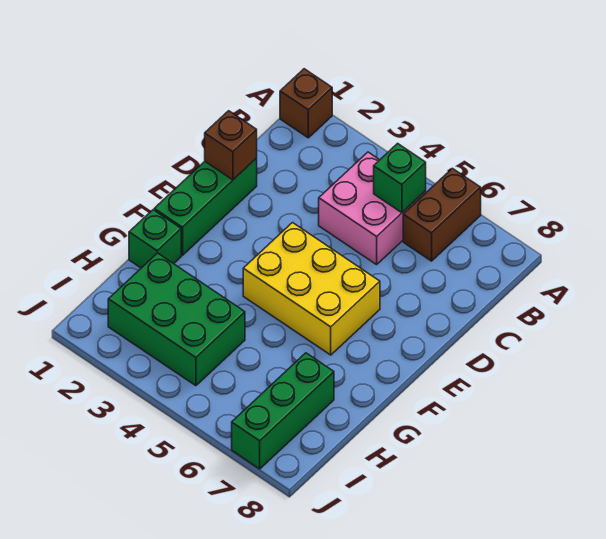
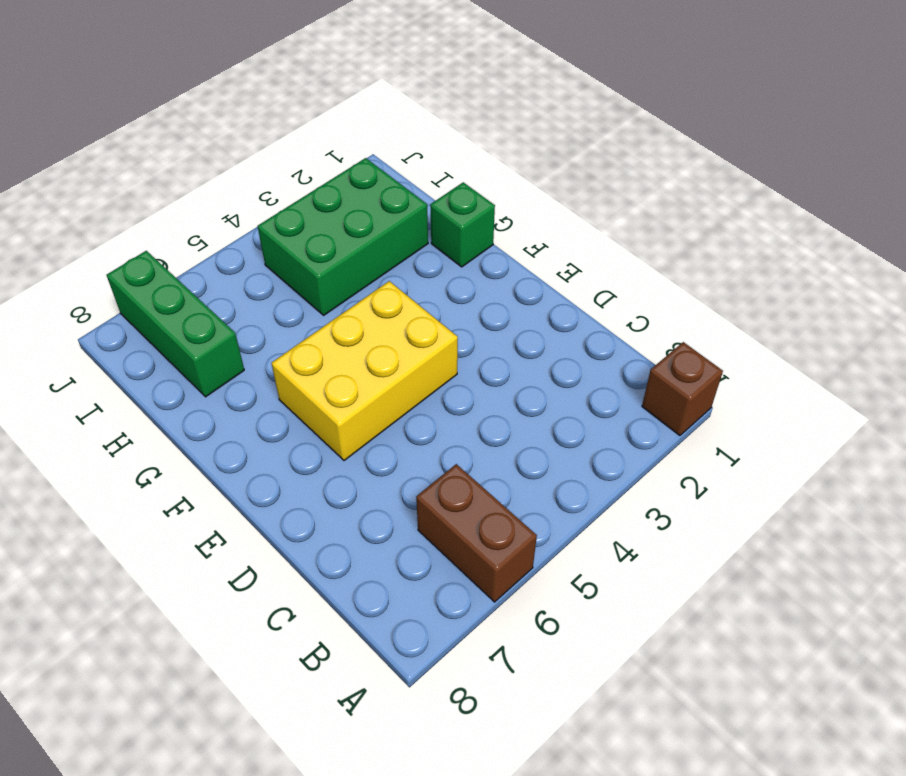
none -> pink 2x2 brick [319,152,426,265]
none -> green 1x3 brick [154,158,257,255]

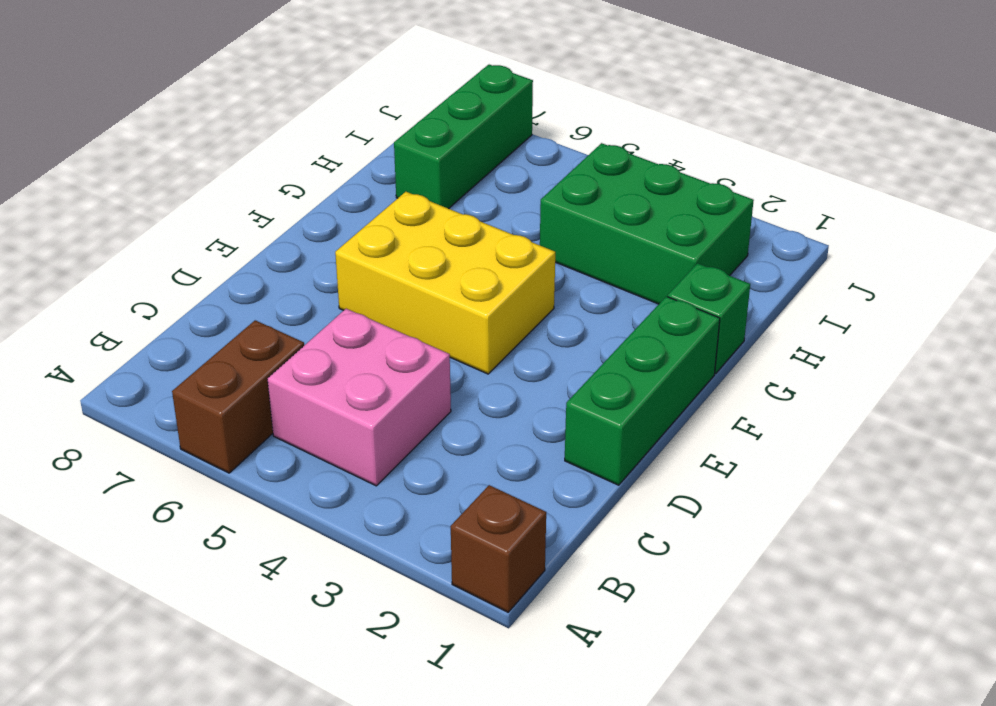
none -> green 1x1 brick [374,143,426,213]
none -> brown 1x1 brick [205,111,257,180]

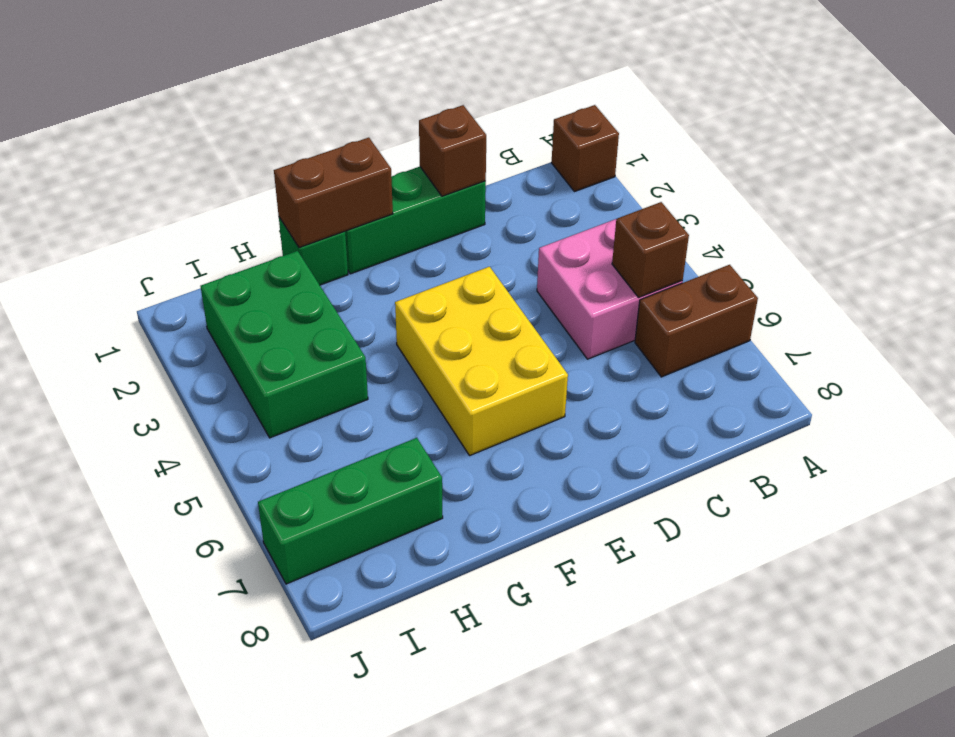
brown 1x1 brick [612,202,689,297] -> green 1x1 brick [374,143,426,213]
brown 1x2 brick [274,138,393,248] -> none

